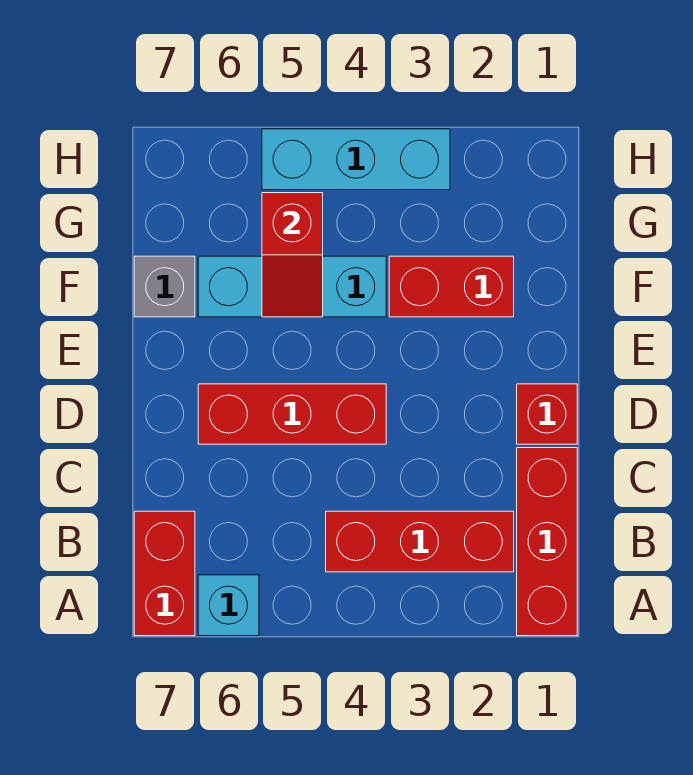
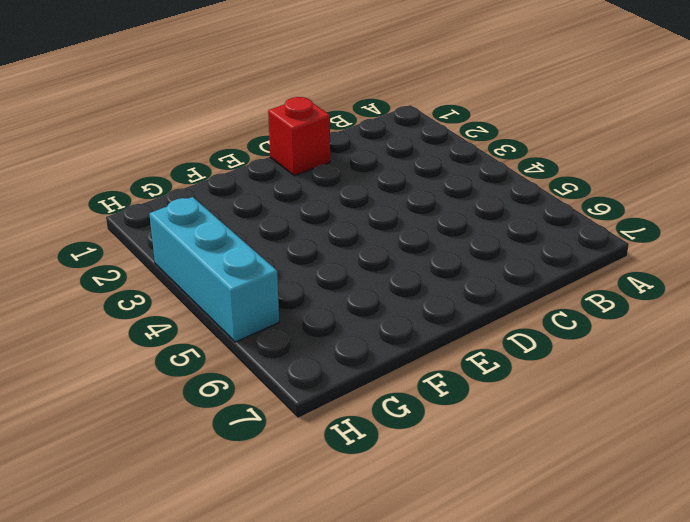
none -> red 1x3 brick [517,448,577,636]
none -> cyan 1x1 brick [198,575,259,636]

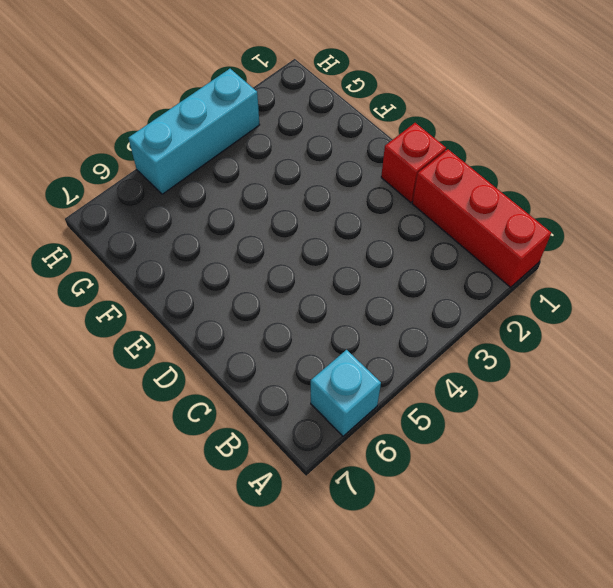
none -> red 1x2 brick [134,511,195,636]
none -> red 1x3 brick [326,511,514,572]

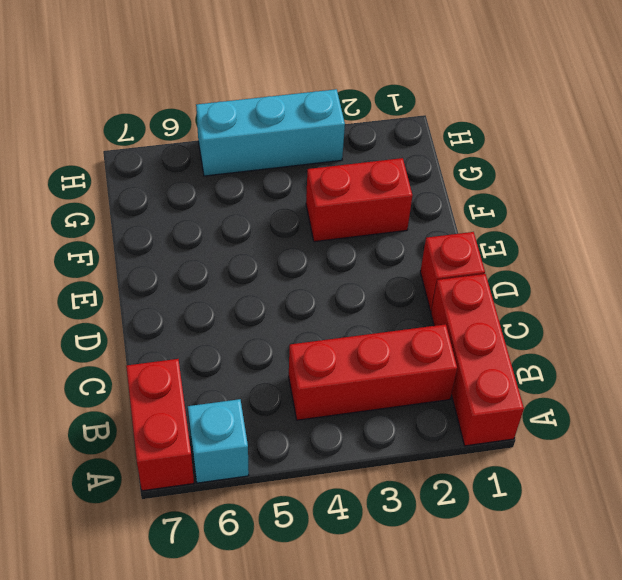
none -> red 1x3 brick [198,384,386,444]
none -> cyan 1x3 brick [198,256,386,317]

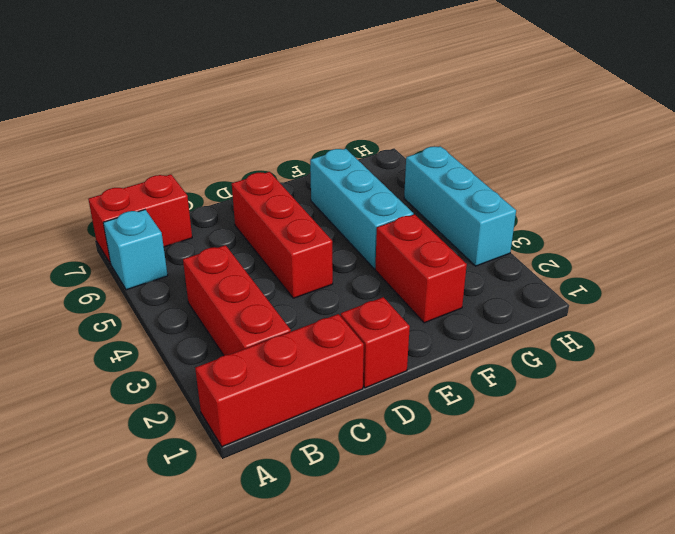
none -> grey 1x1 brick [134,256,195,317]
none -> red 1x2 slope [262,193,323,317]

